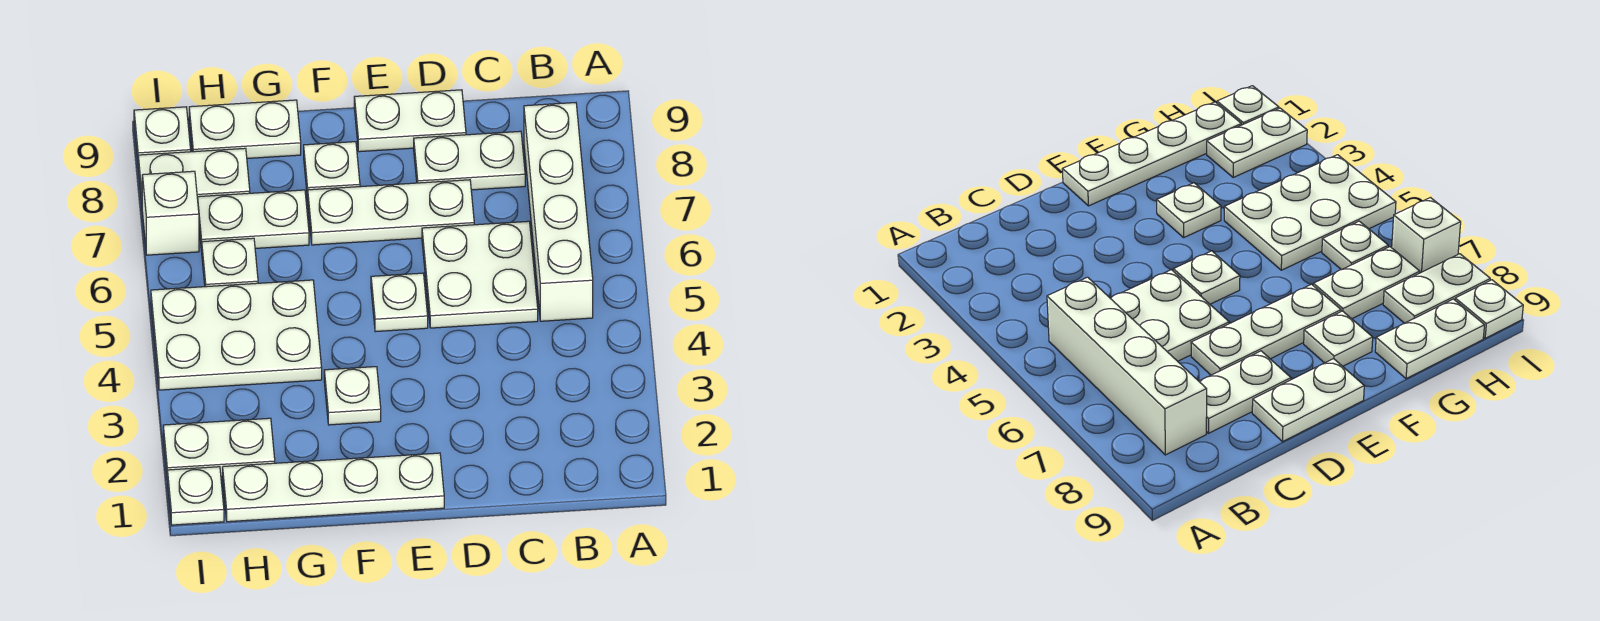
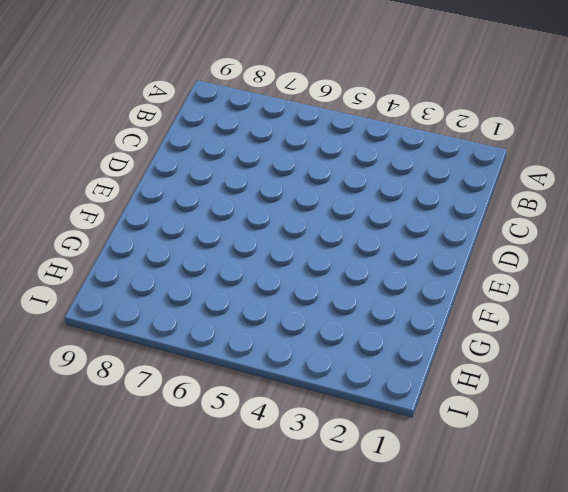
none -> white 1x4 brick [524,103,593,321]
none -> white 2x2 plate [422,221,538,328]
none -> white 1x2 plate [414,131,525,190]

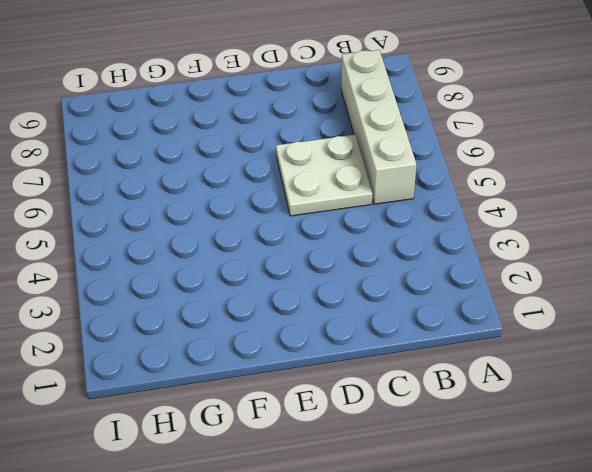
none -> white 1x2 plate [414,131,525,190]
none -> white 1x3 plate [308,180,474,245]
none -> white 1x2 plate [354,90,466,152]

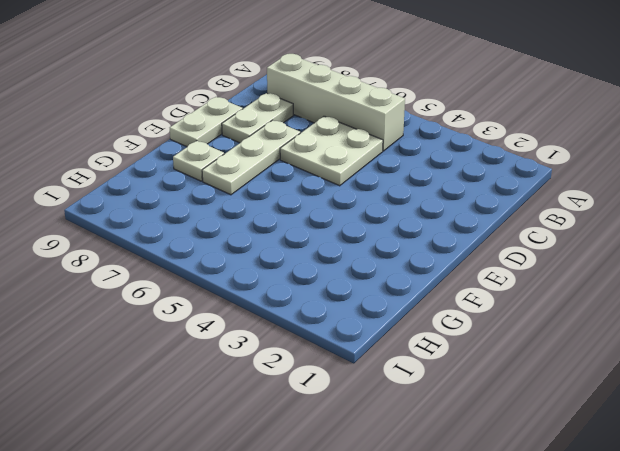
none -> white 1x4 plate [223,453,444,522]
none -> white 1x1 plate [371,273,428,332]
none -> white 1x1 plate [324,367,381,425]

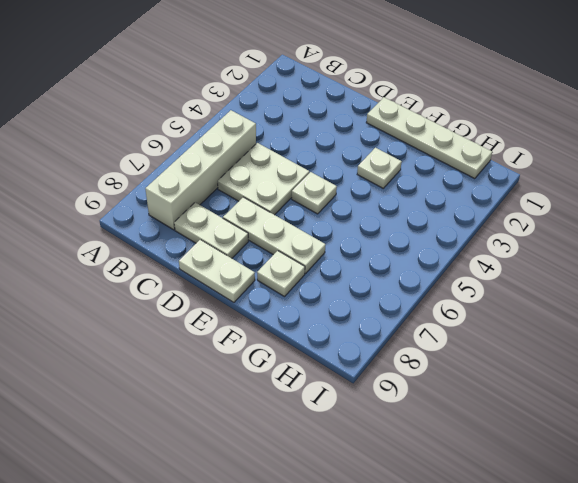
none -> white 2x3 plate [151,280,322,390]
none -> white 1x2 plate [198,190,309,251]
none -> white 1x2 plate [189,100,301,158]

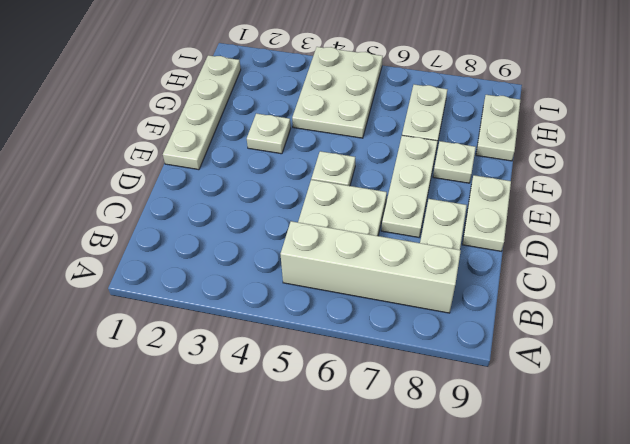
none -> white 1x2 plate [163,418,275,480]
none -> white 1x1 plate [202,238,258,287]
none -> white 1x2 plate [138,148,250,202]

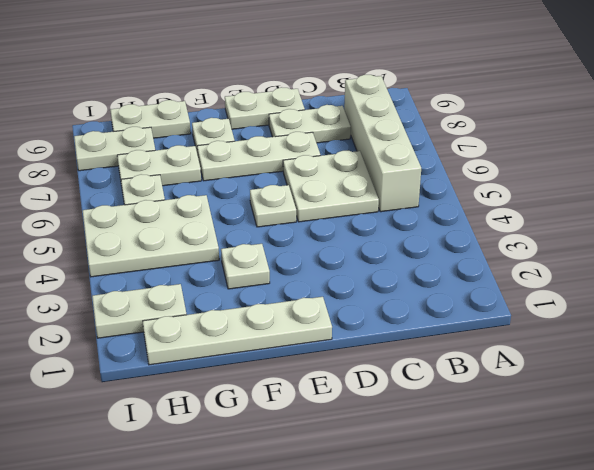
none -> white 1x1 plate [168,467,224,525]
none -> white 1x1 brick [142,171,199,255]
none -> white 1x1 plate [134,107,191,158]

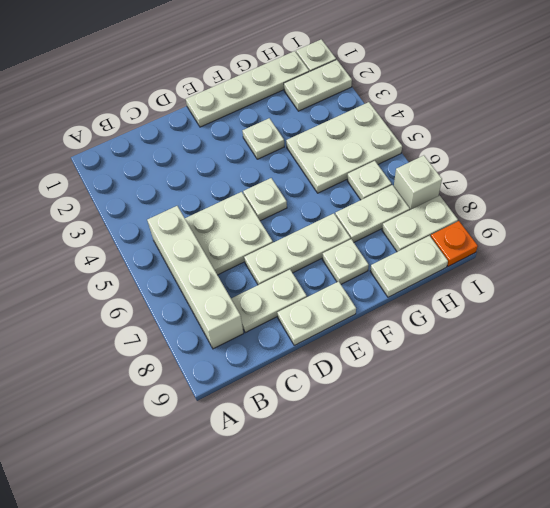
orange 1x1 plate [431,221,478,266] -> white 1x1 plate [134,107,191,158]

